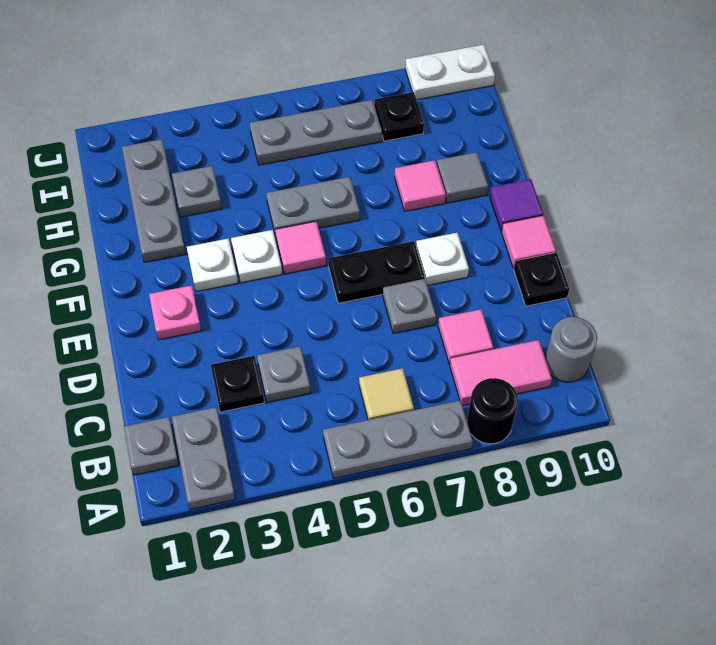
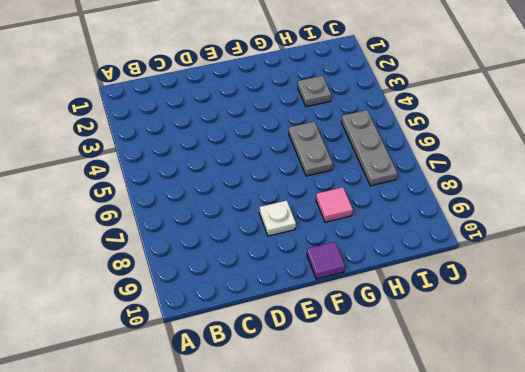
none -> grey 1x2 plate [172,407,235,509]
none -> grey 1x3 plate [323,400,473,478]
none -> black 1x1 round brick [467,378,518,444]

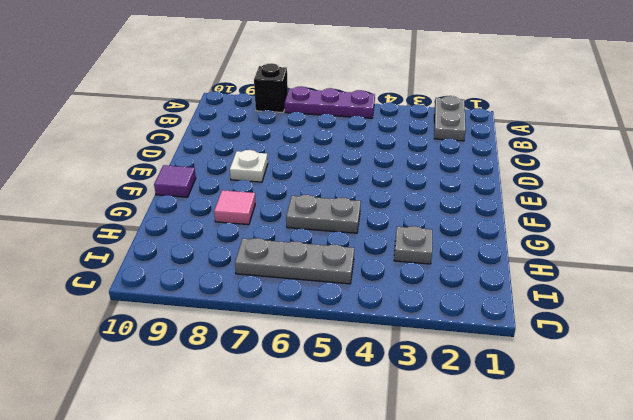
purple 1x3 plate [285,87,375,118] -> grey 1x3 plate [323,400,473,478]
black 1x1 brick [254,63,288,112] -> black 1x1 round brick [467,378,518,444]
none -> grey 1x1 plate [124,417,179,475]
none -> tan 1x1 tile [359,368,414,420]
none -> pink 1x2 tile [450,340,552,405]

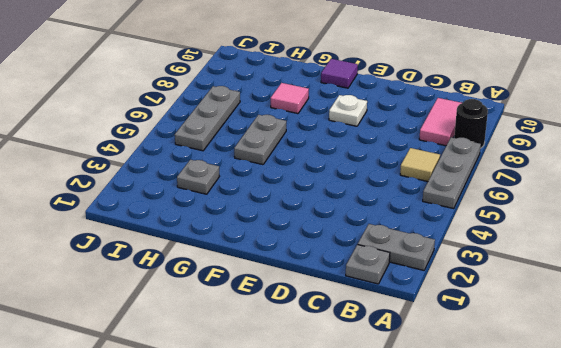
none -> grey 1x1 round brick [545,317,597,382]
none -> black 1x1 plate [211,356,264,412]
none -> grey 1x1 plate [257,346,311,402]

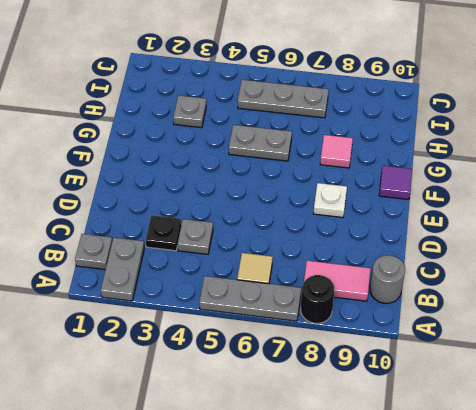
none -> pink 1x1 tile [438,309,493,364]
none -> grey 1x1 plate [383,279,436,334]
none -> black 1x1 plate [514,253,569,306]

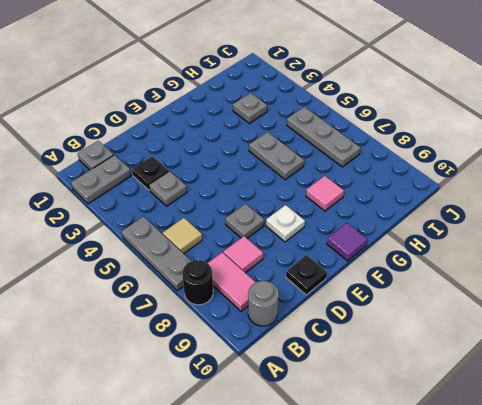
none -> pink 1x1 plate [149,285,201,340]
none -> black 1x2 plate [328,241,425,303]
none -> pink 1x1 tile [501,215,556,268]

